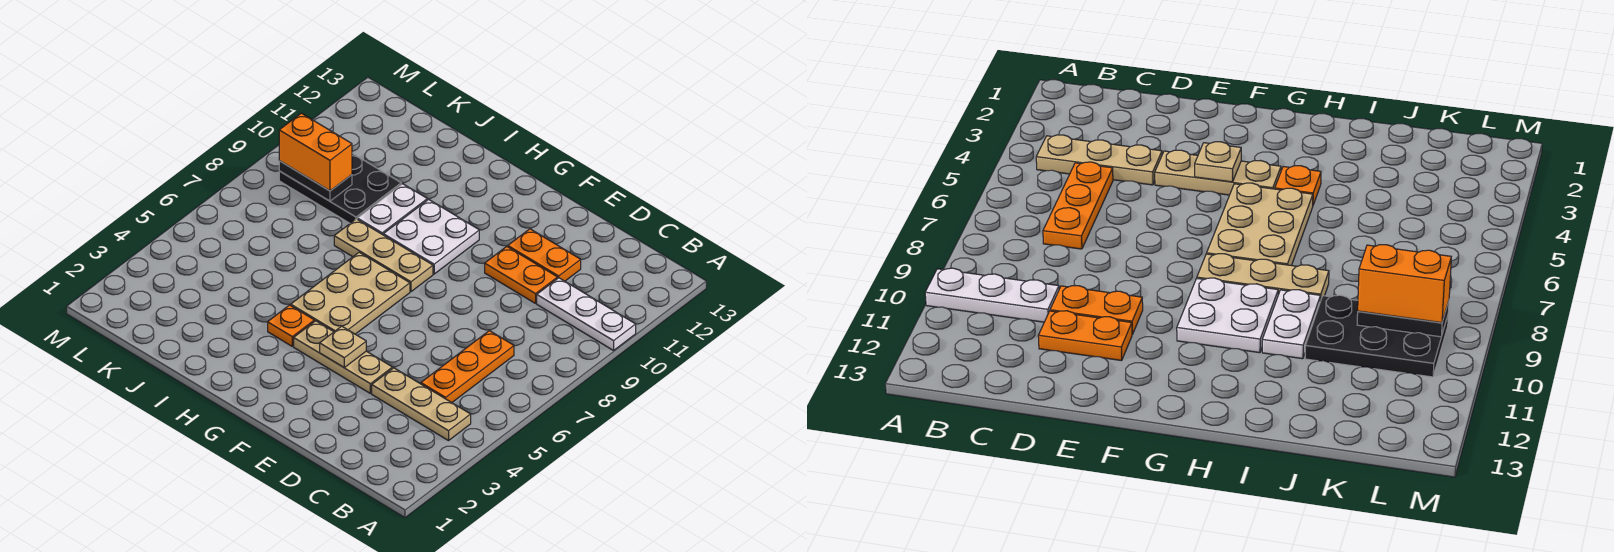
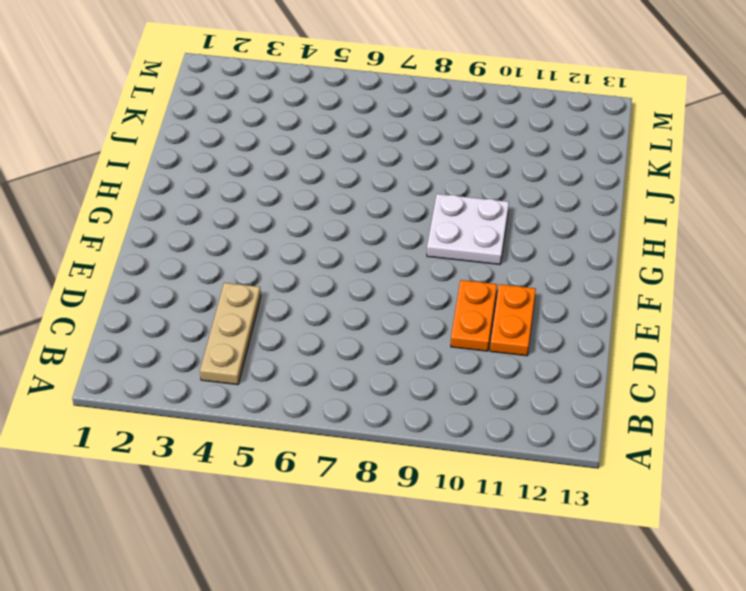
none -> white 1x3 plate [537,278,636,350]
none -> orange 1x3 plate [421,331,514,403]
none -> tan 1x3 plate [294,321,393,393]

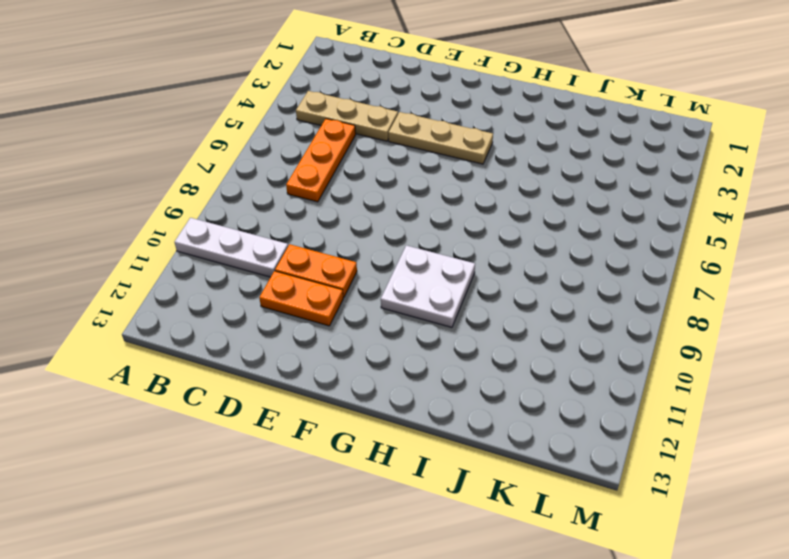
none -> tan 2x3 plate [291,252,410,334]
none -> tan 1x3 plate [334,219,433,292]
none -> orange 1x1 plate [268,305,314,346]

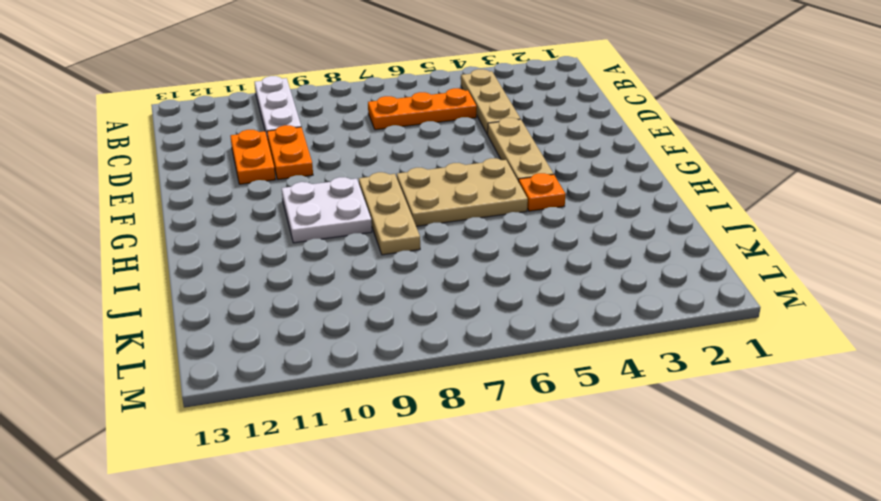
none -> white 1x2 plate [357,184,427,235]
none -> black 2x3 plate [279,153,401,223]
none -> tan 1x1 plate [320,326,366,367]

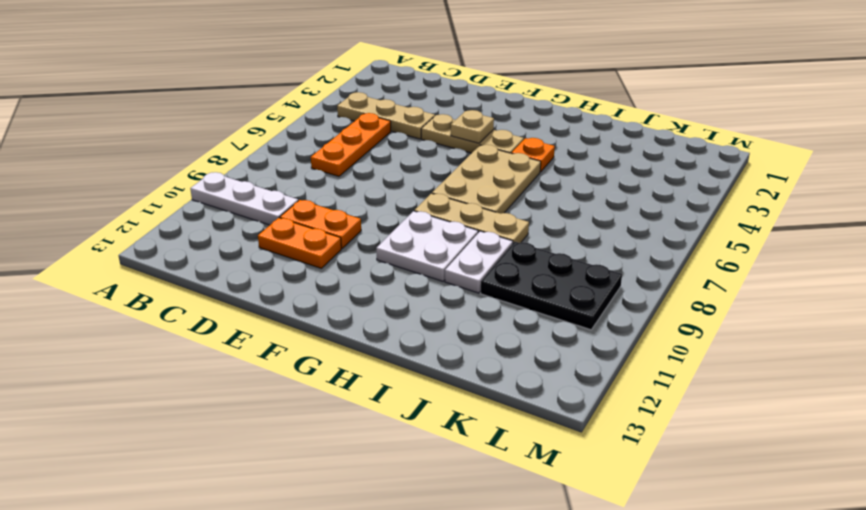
none -> black 1x2 plate [279,161,352,201]
none -> orange 1x2 brick [279,113,352,191]

